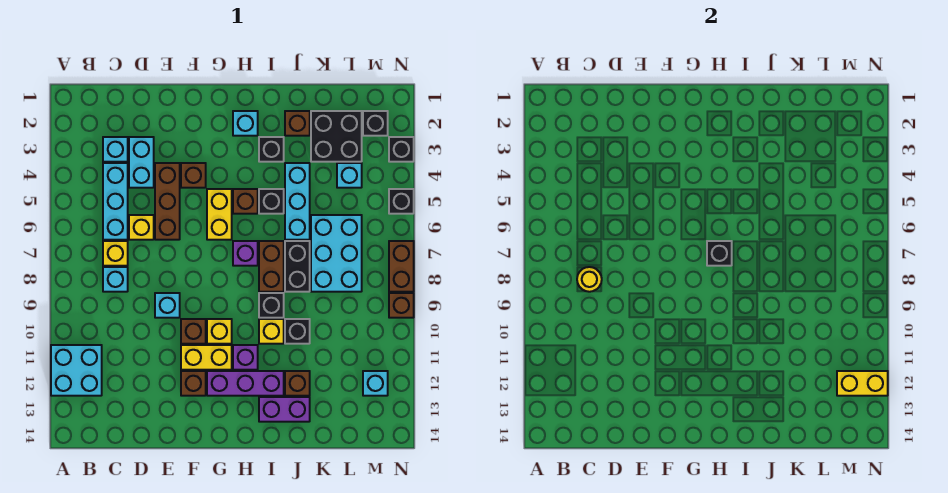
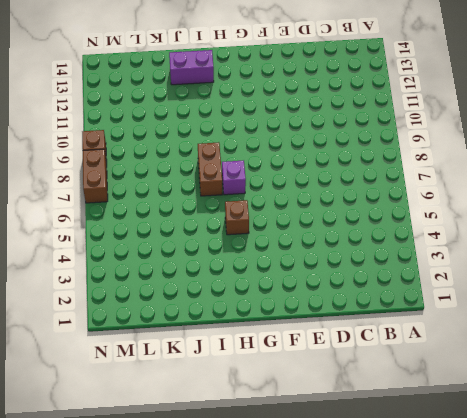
none -> cyan 2x2 brick [51,345,102,396]
none -> cyan 1x1 brick [103,137,128,162]
none -> cyan 1x3 brick [103,163,128,240]
none -> yellow 1x1 brick [103,241,128,266]

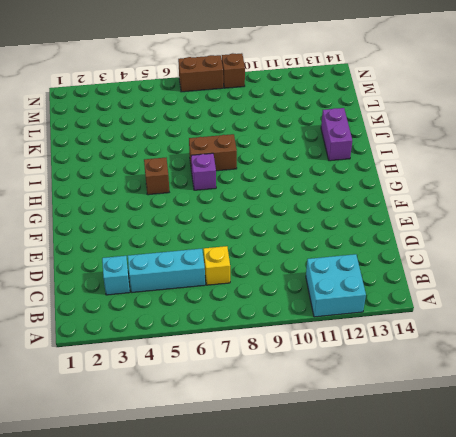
none -> cyan 1x1 brick [103,267,128,292]
none -> cyan 1x2 brick [129,137,154,188]
none -> yellow 1x1 brick [129,215,154,240]
none -> brown 1x3 brick [155,163,180,240]

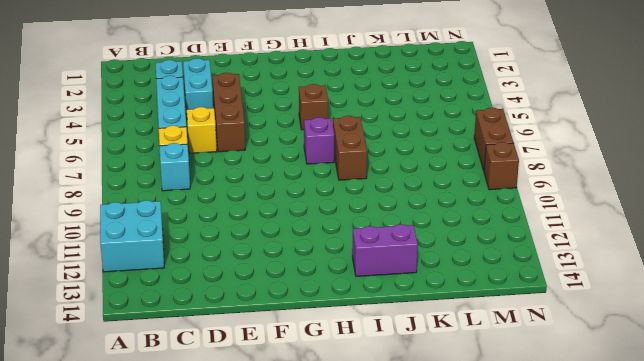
none -> cyan 1x1 brick [155,293,180,318]
none -> brown 1x1 brick [181,163,206,188]
none -> brown 1x1 brick [181,319,206,344]
none -> yellow 1x2 brick [181,345,232,370]

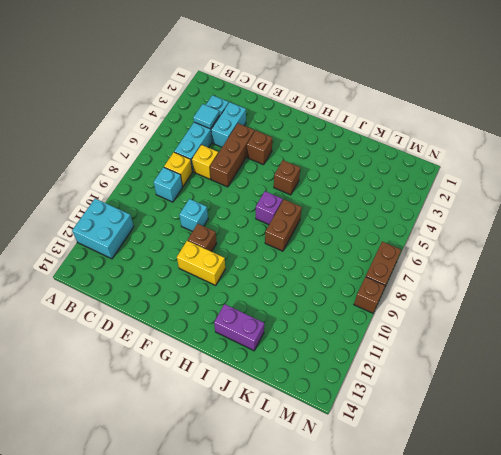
cyan 1x1 tile [193,104,219,129] -> none
none -> brown 1x1 brick [181,371,206,396]
none -> yellow 1x2 brick [207,189,232,240]
none -> yellow 1x1 brick [207,319,232,344]
none -> purple 1x3 brick [207,371,284,396]

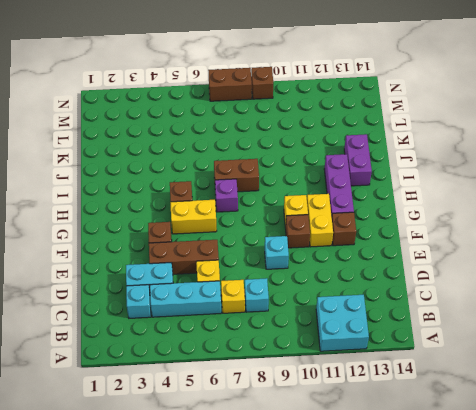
none -> cyan 1x1 brick [233,111,258,136]
none -> purple 1x1 brick [233,345,258,370]
none -> black 1x1 brick [259,137,284,162]
none -> black 1x1 brick [259,189,284,214]

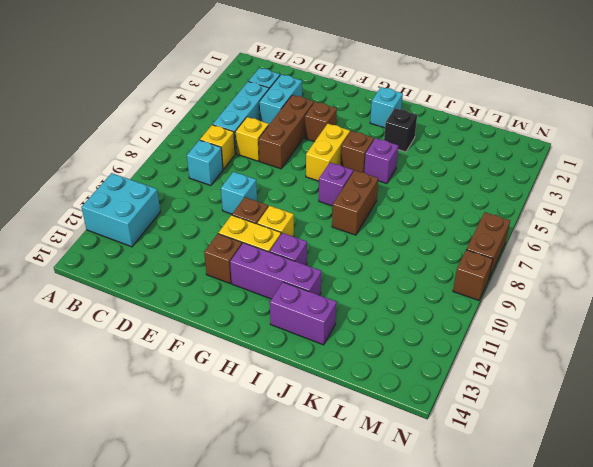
purple 1x1 brick [364,138,398,184] -> black 1x1 brick [259,189,284,214]
none -> black 1x1 brick [259,293,284,318]
none -> yellow 1x1 brick [259,319,284,344]
none -> brown 1x1 brick [285,111,310,136]
none -> cyan 1x3 brick [285,163,310,240]

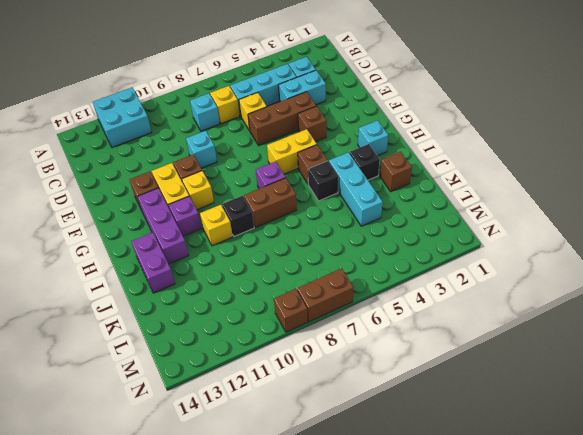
cyan 1x3 brick [329,152,383,226] -> cyan 1x3 brick turned to [285,163,310,240]
none -> black 1x2 brick [285,241,310,292]
none -> black 1x1 brick [285,319,310,344]
none -> brown 1x1 brick [285,371,310,396]
none -> black 2x2 brick [311,111,362,162]

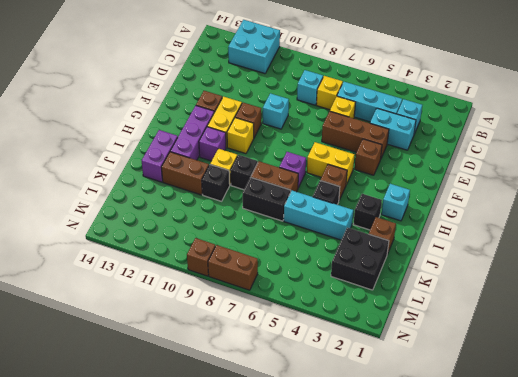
brown 1x2 brick [161,152,209,195] -> brown 1x1 brick [285,371,310,396]
none -> cyan 2x3 brick [311,215,362,292]
none -> cyan 1x1 brick [337,163,362,188]
none -> black 1x1 brick [363,111,388,136]
none -> cyan 1x1 brick [363,371,388,396]

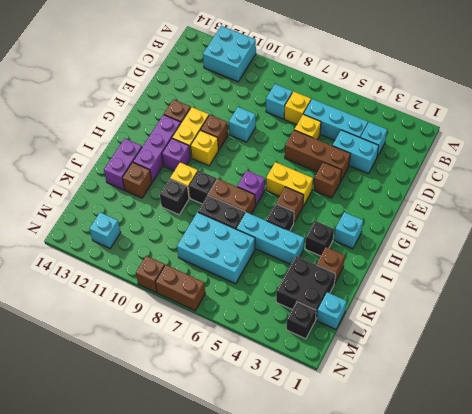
cyan 1x1 brick [317,292,347,329] -> cyan 1x1 brick moved to [337,163,362,188]
none -> black 1x1 brick [389,137,414,162]
none -> black 1x1 brick [389,189,414,214]
none -> yellow 1x1 round brick [577,267,602,292]
none -> black 1x1 brick [707,241,732,266]

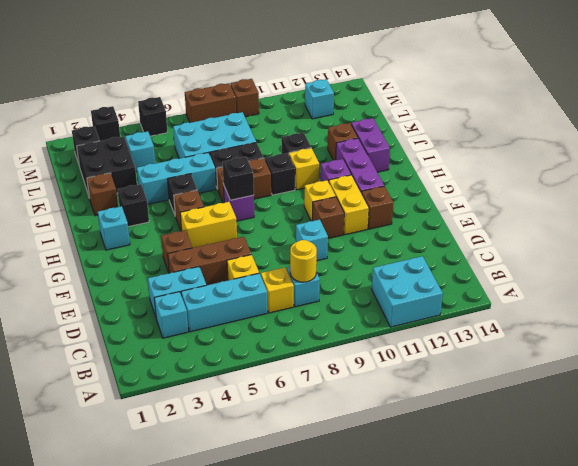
none -> yellow 1x2 brick [837,371,888,396]

